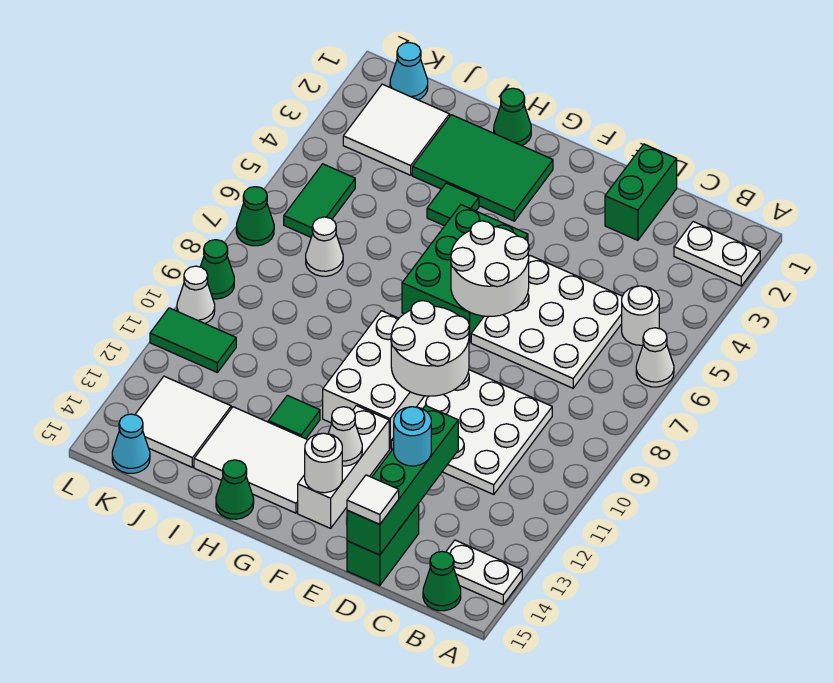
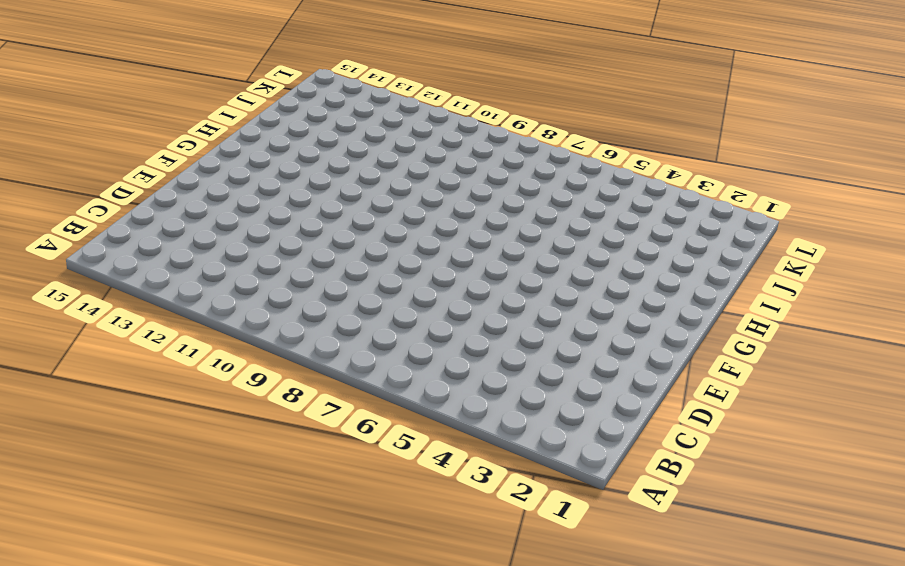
none -> white 1x2 plate [674,222,760,286]
none -> white 1x1 cone [636,328,674,387]
none -> white 1x2 plate [446,540,522,605]
none -> white 1x1 round brick [622,286,659,345]

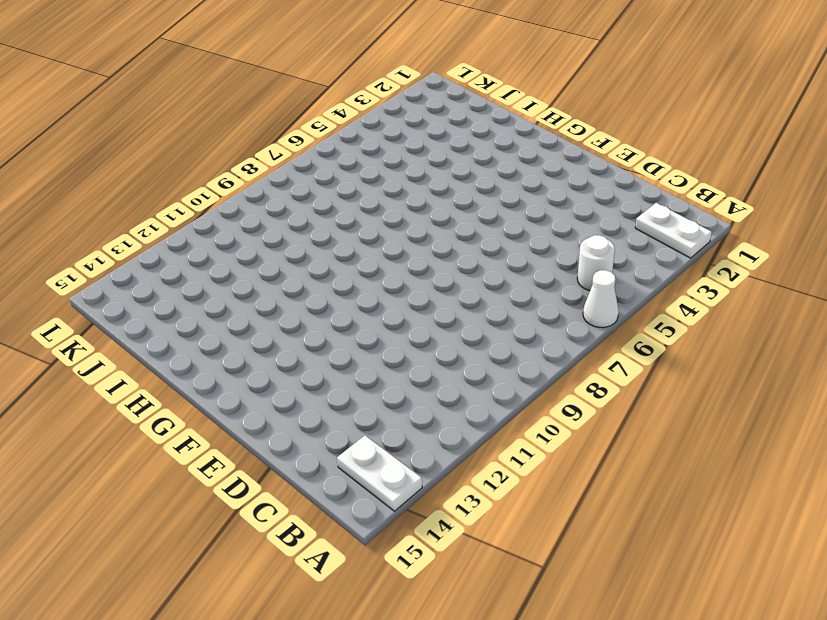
none -> green 1x1 cone [423,552,461,611]
none -> white 3x3 plate [471,256,622,388]
none -> white 3x3 plate [392,370,552,494]
none -> green 1x2 brick [605,144,677,240]

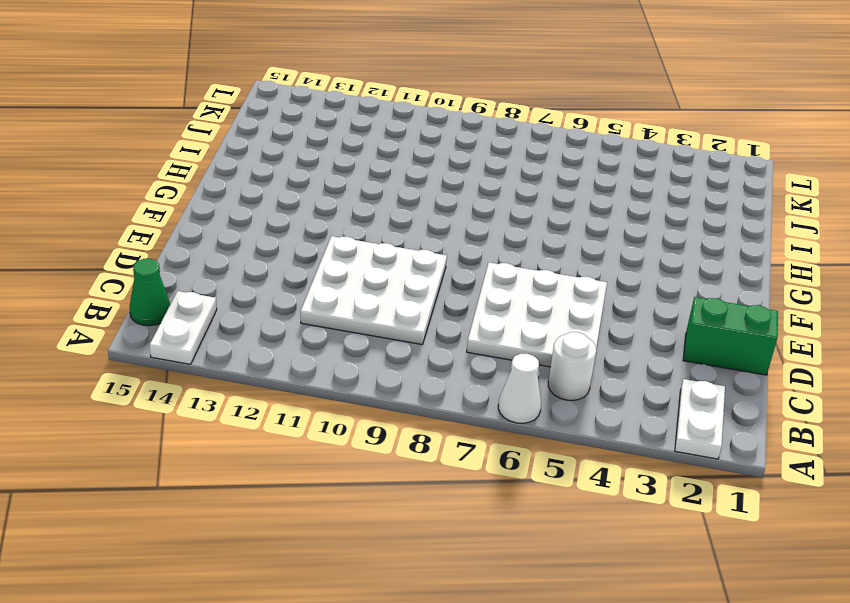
none -> green 1x2 brick [347,504,419,586]
none -> green 2x3 brick [402,205,528,343]
none -> white 2x3 brick [323,311,424,449]
none -> white 1x3 brick [298,406,389,528]

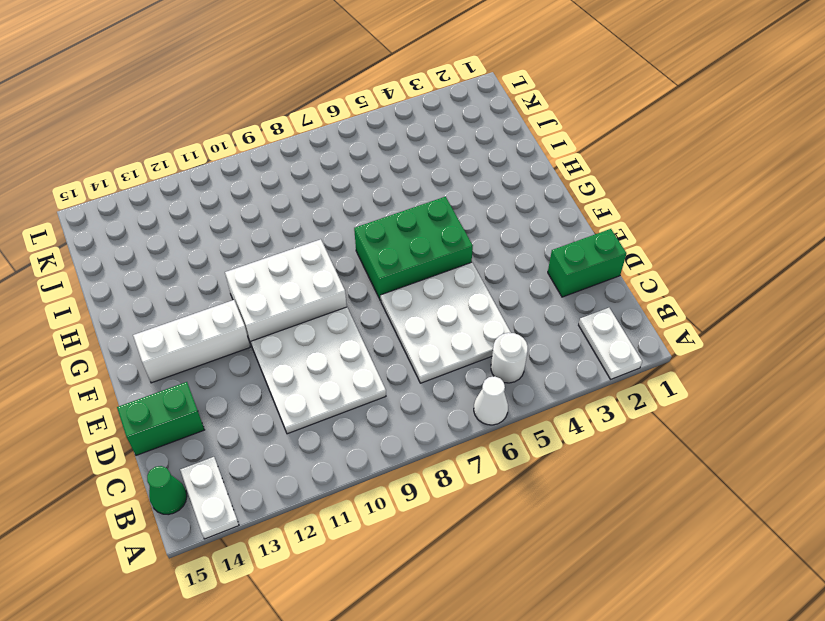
none -> green 2x3 tile [412,115,553,221]
none -> white 2x3 tile [194,407,307,513]
none -> green 1x1 cone [494,88,531,146]
none -> green 1x1 tile [427,183,479,226]

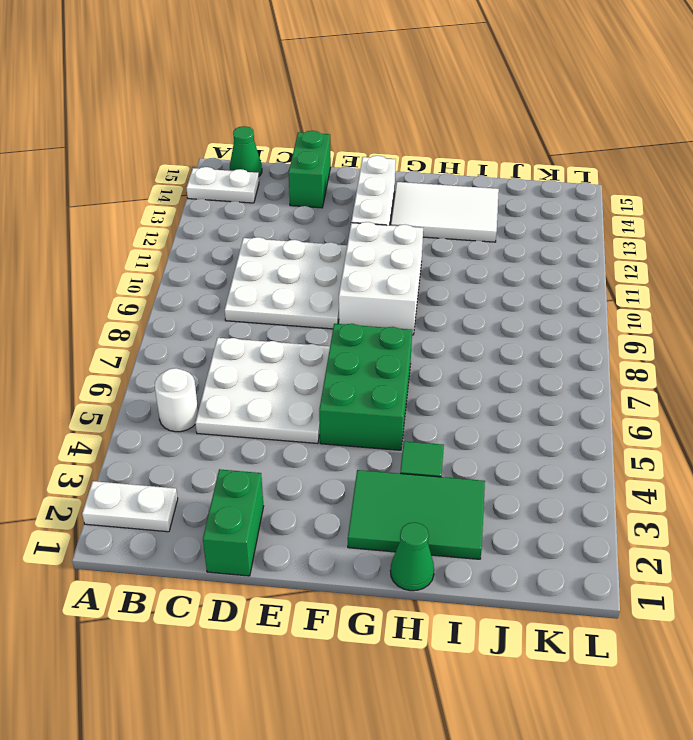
none -> white 1x1 cone [636,328,674,387]
none -> green 1x1 tile [268,395,320,439]
none -> green 1x1 cone [216,460,254,519]
none -> white 2x2 tile [343,84,450,175]

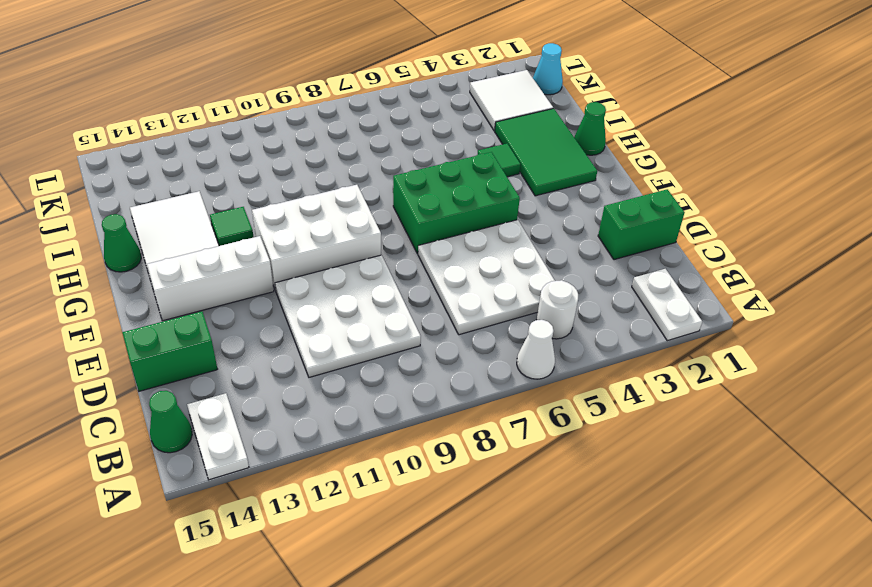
none -> white 1x1 cone [306,217,343,276]
none -> white 2x2 tile [135,376,231,467]
none -> green 1x2 tile [284,164,355,237]
none -> green 1x2 tile [150,308,236,372]

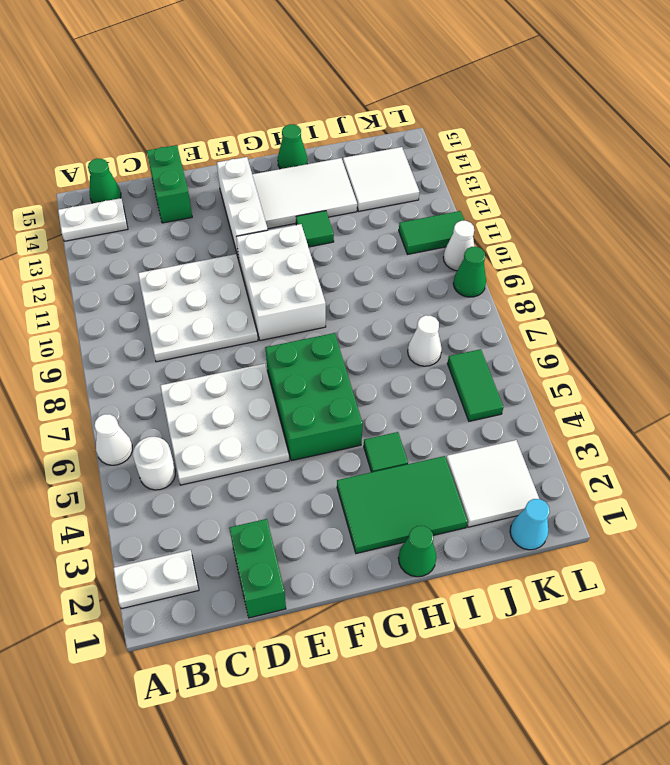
none -> cyan 1x1 cone [112,414,150,473]
none -> green 1x1 cone [236,187,274,246]
none -> green 1x4 brick [347,405,458,555]
none -> white 2x2 round brick [451,221,529,316]

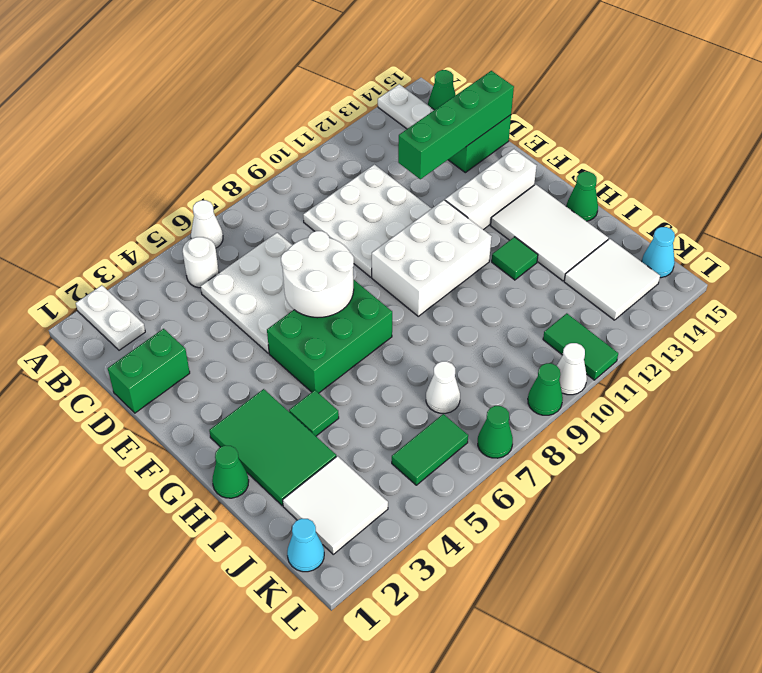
none -> white 2x2 round brick [391,301,469,396]
none -> white 1x1 cone [328,407,362,466]
none -> white 1x1 round brick [305,433,342,493]
none -> cyan 1x1 round brick [394,407,431,466]

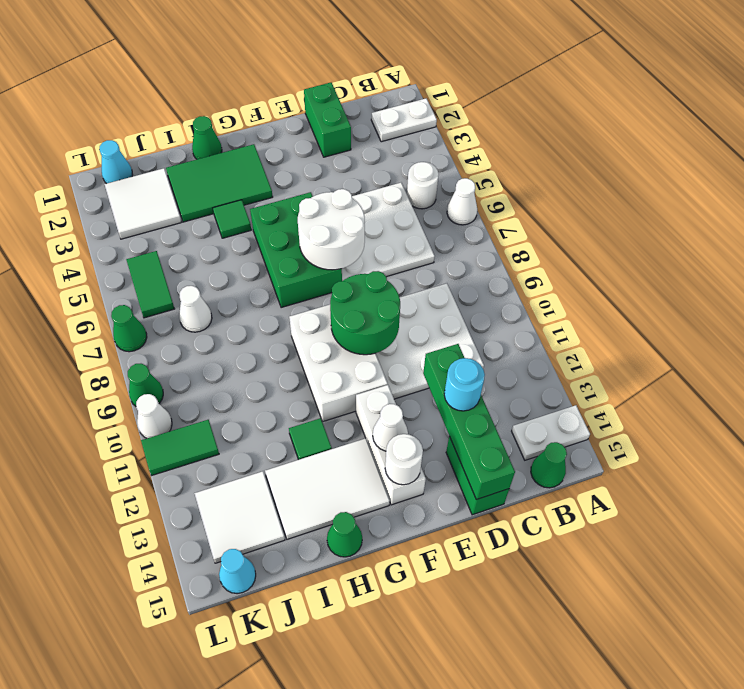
green 2x2 round brick [330,271,400,355] -> white 2x2 round brick [391,301,469,396]
none -> white 1x1 tile [347,475,399,524]

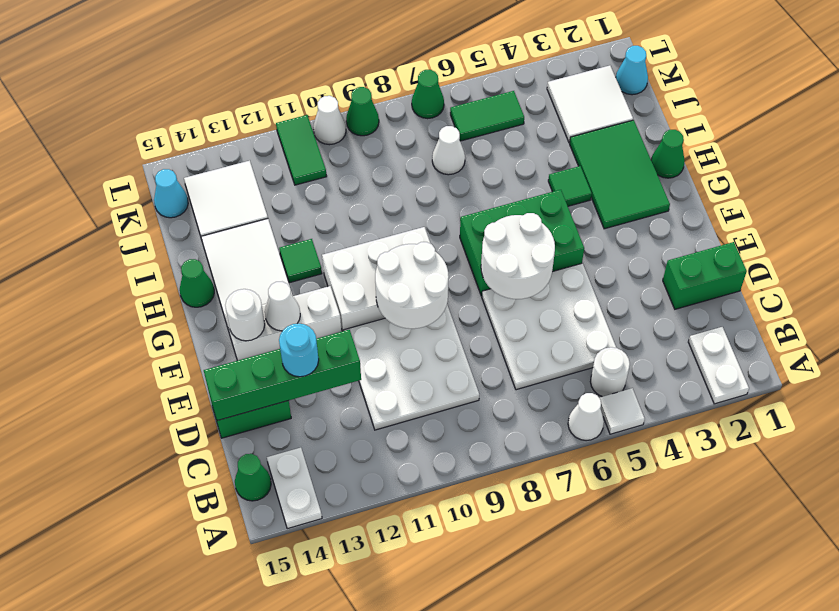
white 1x1 tile [600,388,645,434] -> white 1x1 tile moved to [347,475,399,524]

